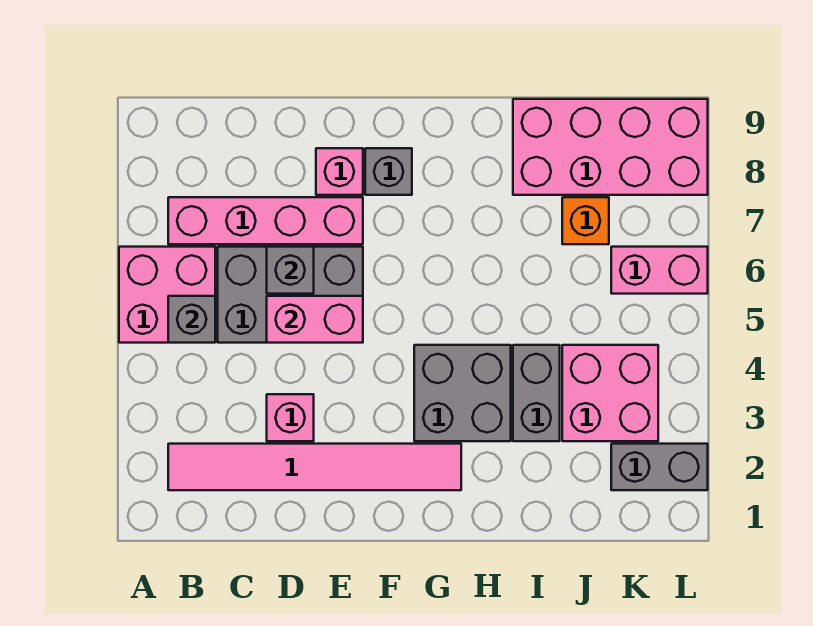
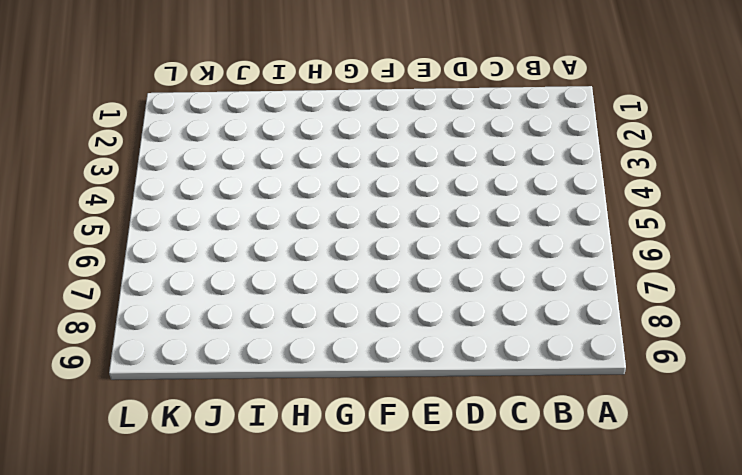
none -> pink 2x2 brick [119,247,215,343]
none -> pink 1x6 tile [168,444,461,490]
none -> pink 1x4 brick [168,197,363,244]

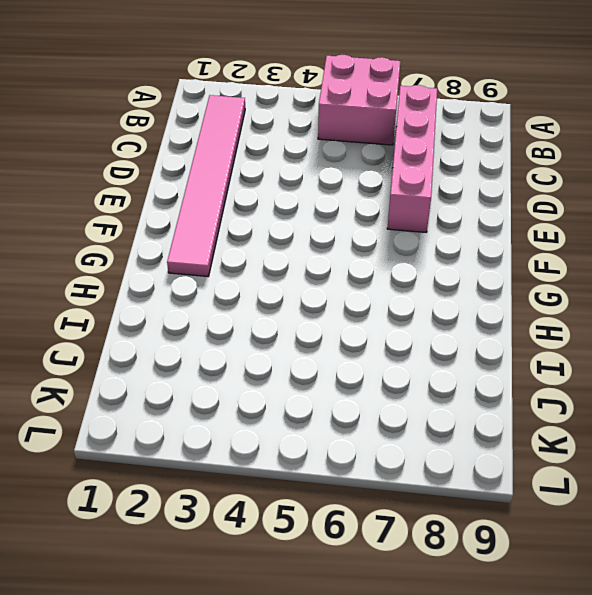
none -> grey 2x3 brick [218,247,363,343]
none -> pink 1x1 brick [267,394,314,441]
none -> pink 1x1 brick [316,148,363,195]

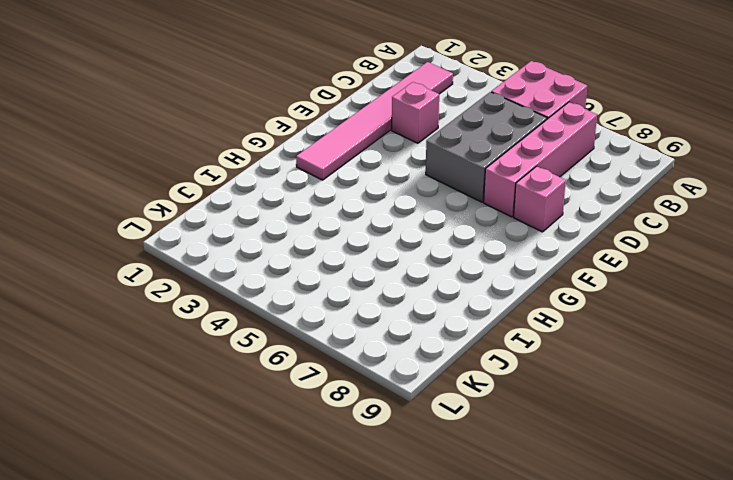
none -> grey 1x1 brick [365,148,412,195]
none -> grey 2x2 brick [414,345,511,441]
none -> grey 1x2 brick [513,345,560,441]

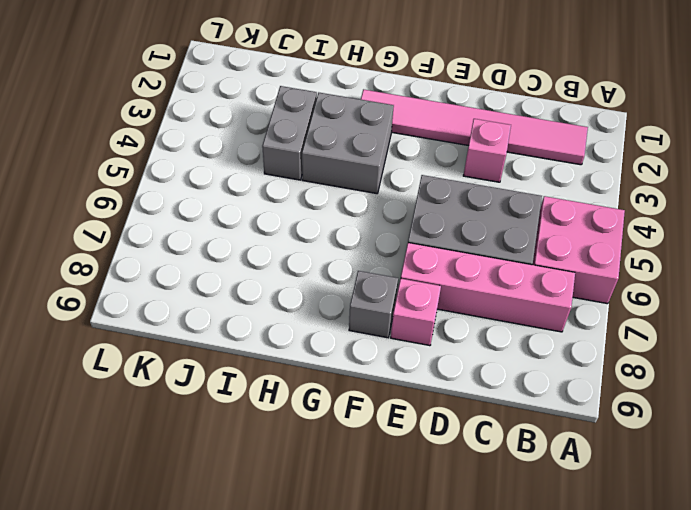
none -> pink 2x4 brick [513,99,708,195]
none -> pink 2x2 brick [562,345,658,441]
none -> orange 1x1 brick [562,197,609,244]

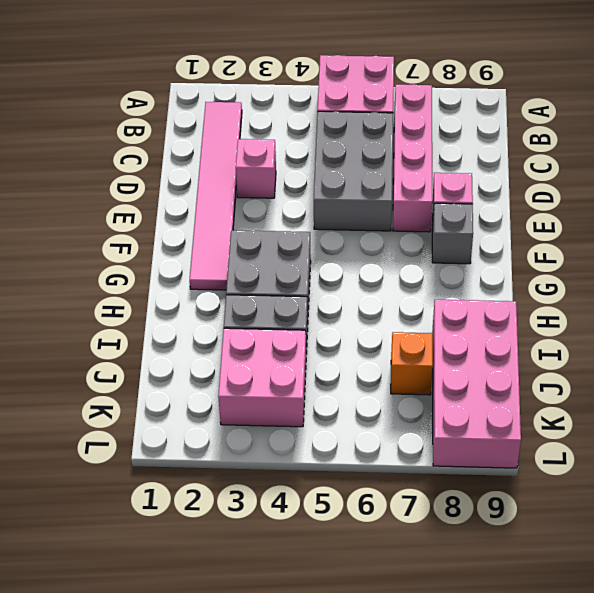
none -> grey 1x2 brick [611,444,708,490]
none -> pink 1x2 brick [611,247,708,294]
none -> grey 1x1 brick [168,296,215,343]

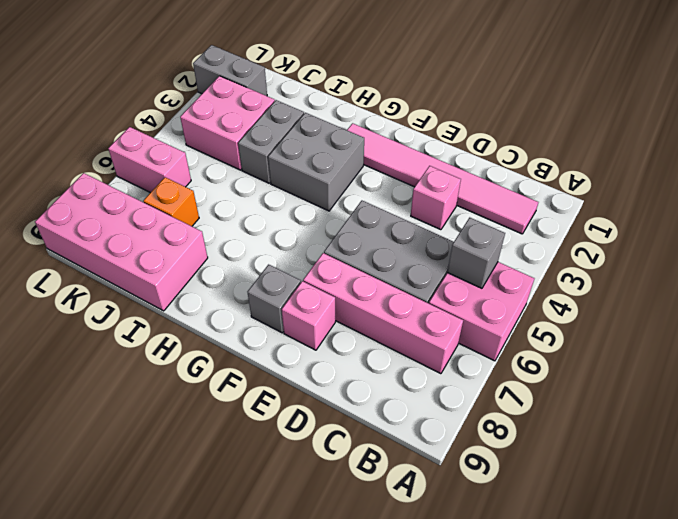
none -> pink 1x2 brick [267,296,363,343]
none -> grey 1x1 brick [267,247,314,294]

